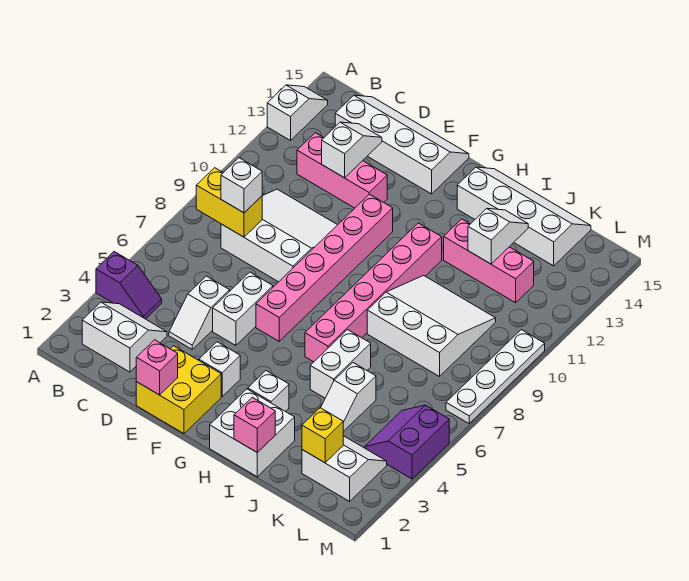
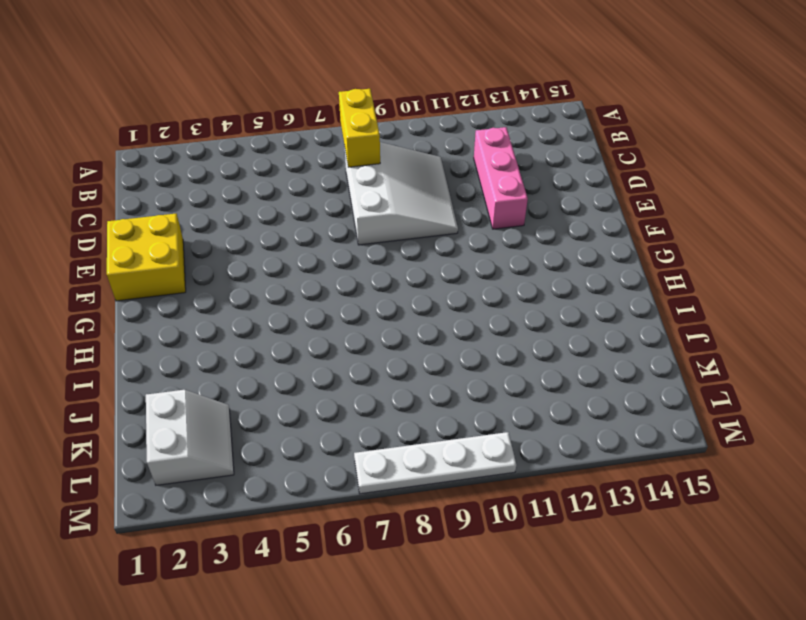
none -> purple 1x2 slope [96,252,162,319]
none -> white 1x2 slope [267,85,328,141]
none -> white 2x2 slope [82,302,167,372]

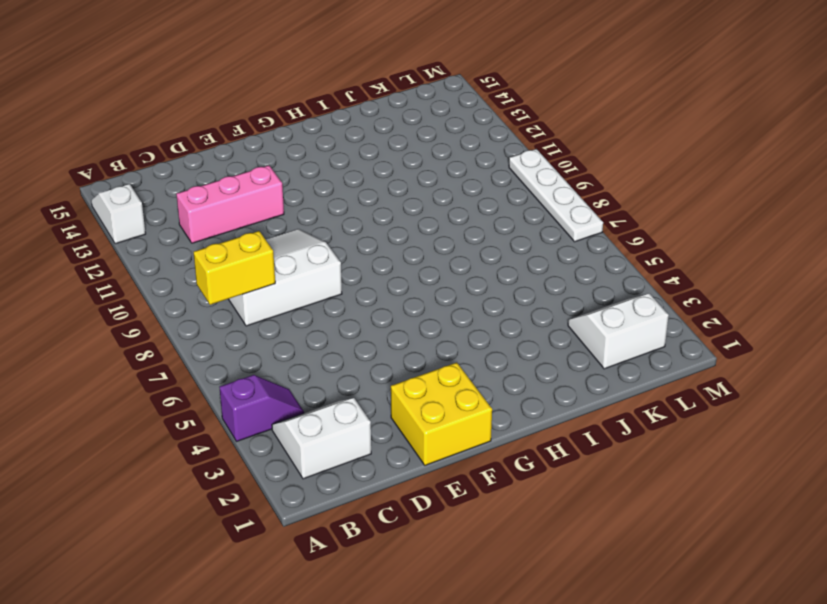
none -> white 2x4 slope [335,95,469,194]
none -> white 1x2 slope [169,276,230,349]
none -> white 1x2 brick [213,272,273,346]

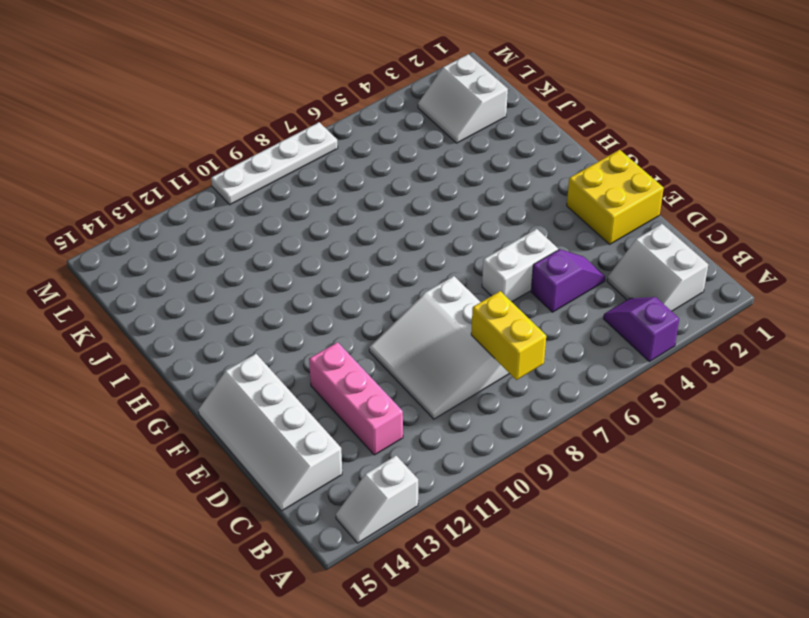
purple 1x2 slope [531,249,605,312] -> white 1x2 slope [169,276,230,349]
none -> white 1x1 brick [199,342,240,397]
none -> pink 1x6 brick [256,194,393,341]
none -> white 2x2 brick [210,389,295,477]

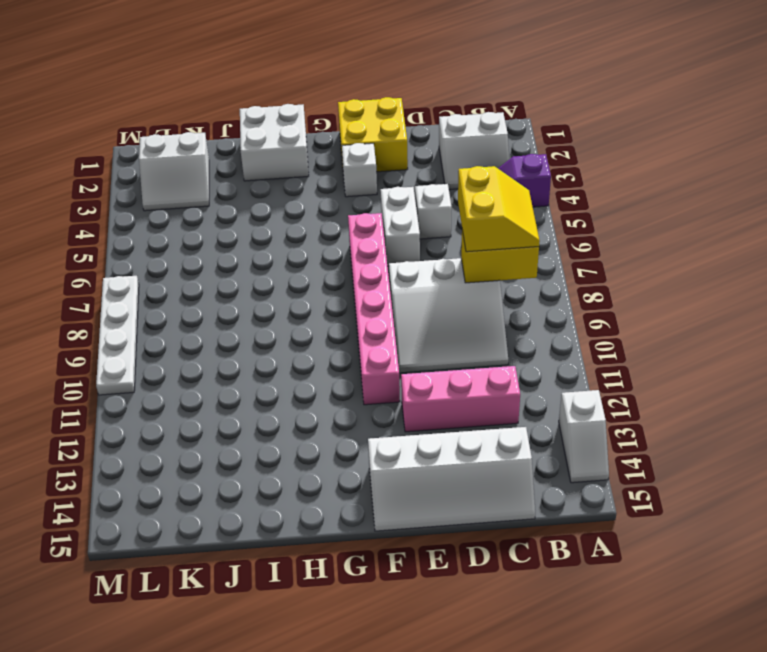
yellow 2x2 slope [458,166,540,252] -> white 1x1 brick [221,158,262,213]
none -> white 1x1 brick [248,371,289,412]
none -> pink 1x6 brick [305,223,442,362]
none -> white 2x4 slope [457,167,591,266]

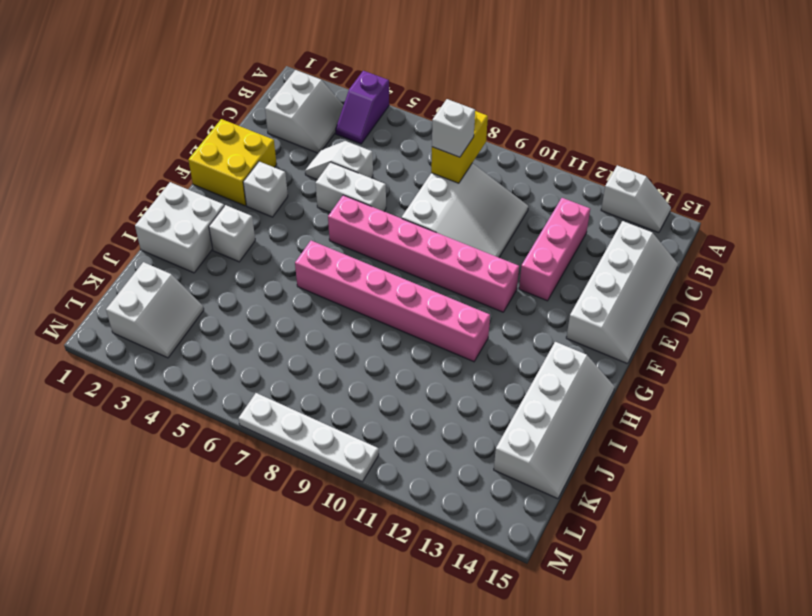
none -> white 1x2 brick [310,330,371,398]
none -> white 3x3 slope [367,275,496,377]
none -> pink 1x3 brick [444,219,534,303]

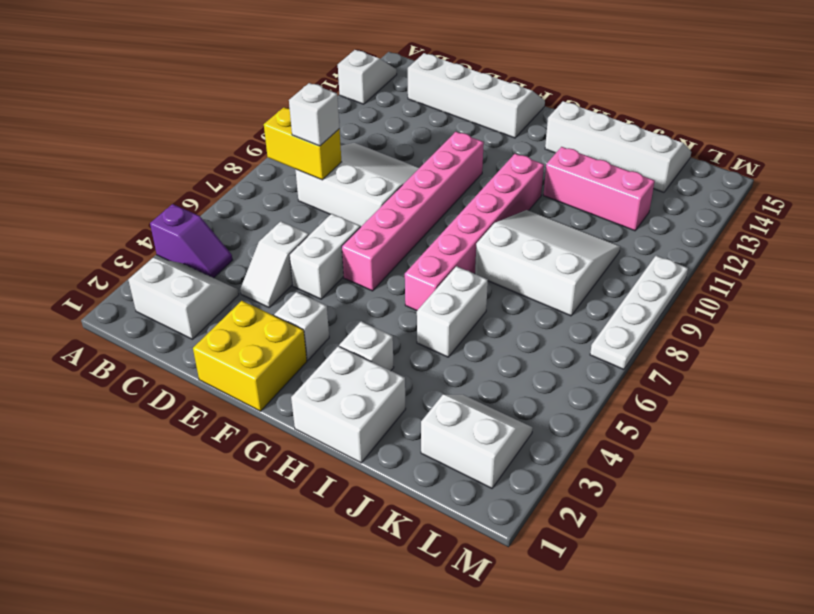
none -> pink 1x3 brick [297,133,387,208]
none -> white 1x2 slope [321,363,376,432]
none -> purple 2x2 slope [365,405,449,479]

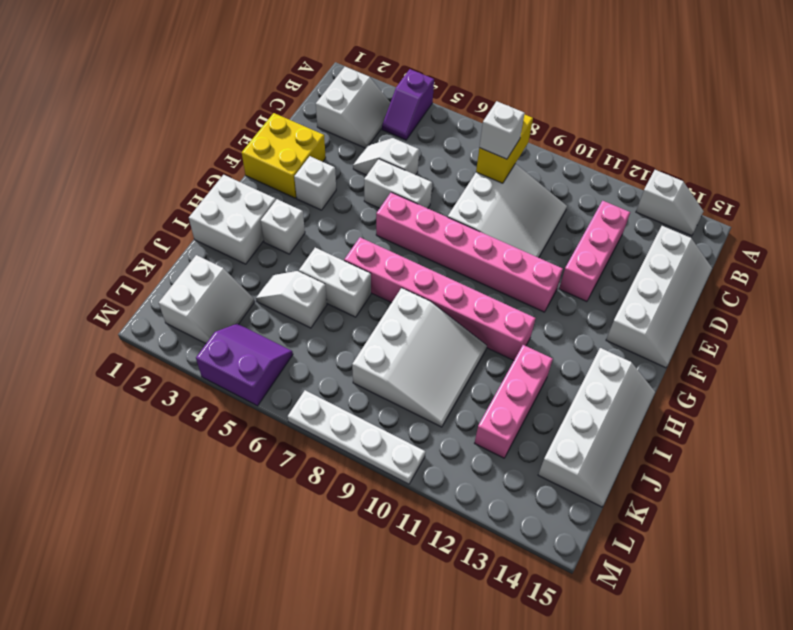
none -> white 1x2 slope [322,122,382,178]
none -> pink 1x1 brick [136,340,178,395]
none -> pink 1x1 brick [234,397,275,452]

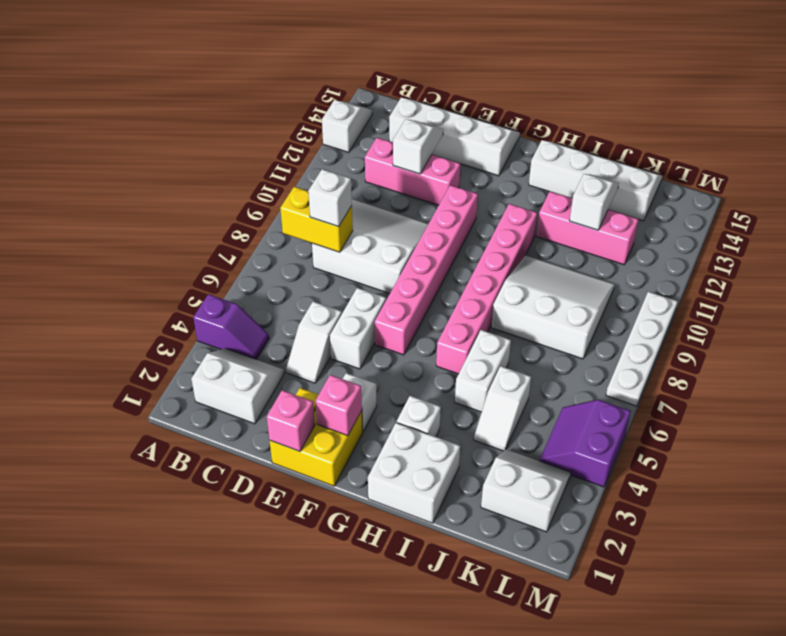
pink 1x1 brick [315,375,362,436] -> pink 1x1 brick moved to [234,397,275,452]
none -> yellow 1x1 brick [302,408,343,463]

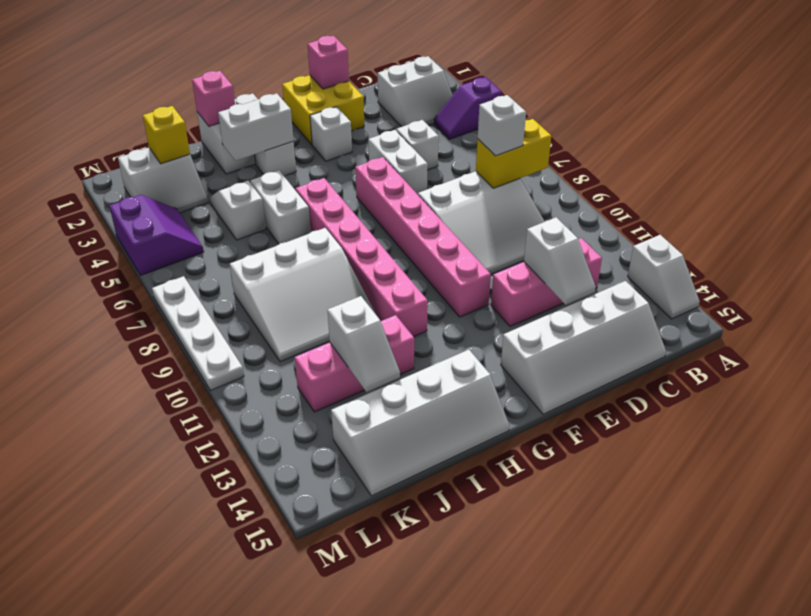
white 1x2 brick [218,93,294,161] -> none

